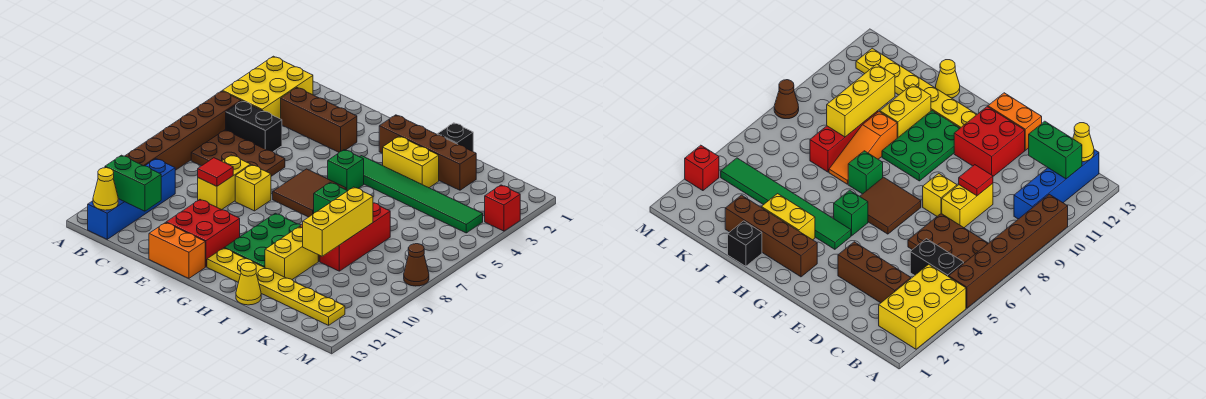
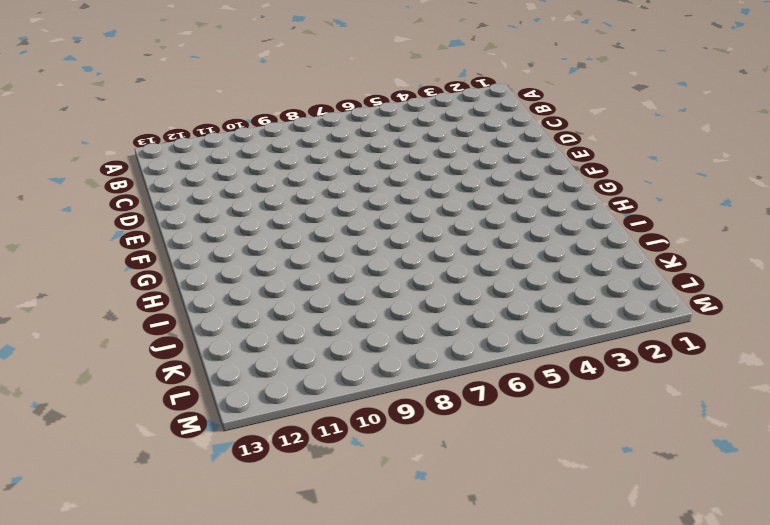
none -> yellow 2x3 brick [223,56,313,119]
none -> brown 1x6 brick [125,91,241,170]
none -> black 1x2 brick [226,101,282,152]

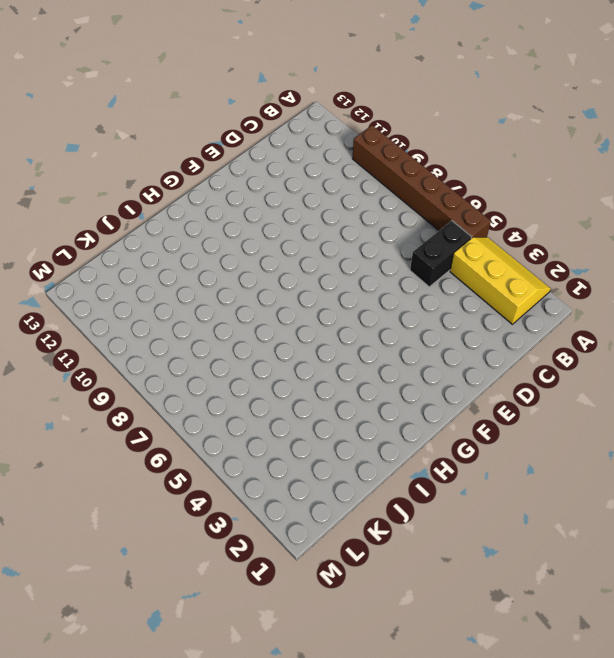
yellow 2x3 slope [450,237,551,324] -> yellow 2x3 brick [223,56,313,119]
none -> brown 2x3 plate [191,130,285,176]
none -> blue 1x4 brick [88,159,175,239]
none -> brown 1x3 brick [281,88,357,152]

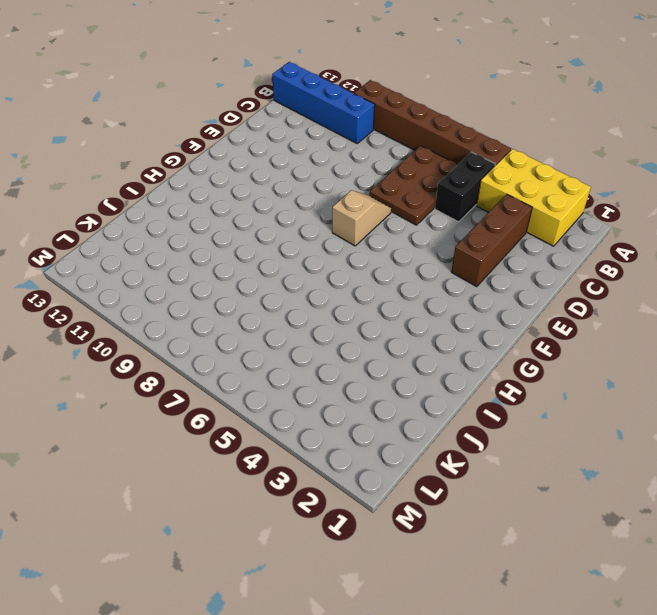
tan 1x2 slope [332,190,391,246] -> brown 2x2 tile [273,169,346,217]
none -> yellow 1x2 brick [198,155,251,210]
none -> yellow 1x1 brick [235,165,271,211]
none -> red 2x2 brick [166,200,240,267]

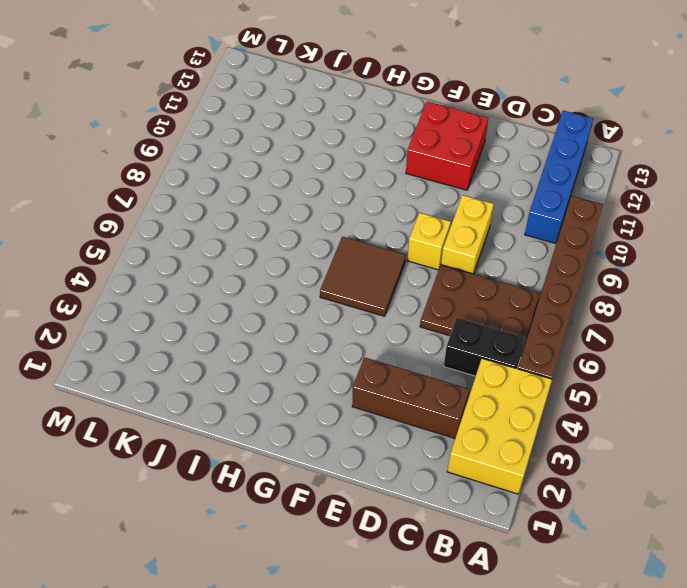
none -> orange 1x2 brick [149,223,205,278]
none -> brown 1x4 brick [379,115,476,190]
none -> green 1x6 tile [360,156,483,233]

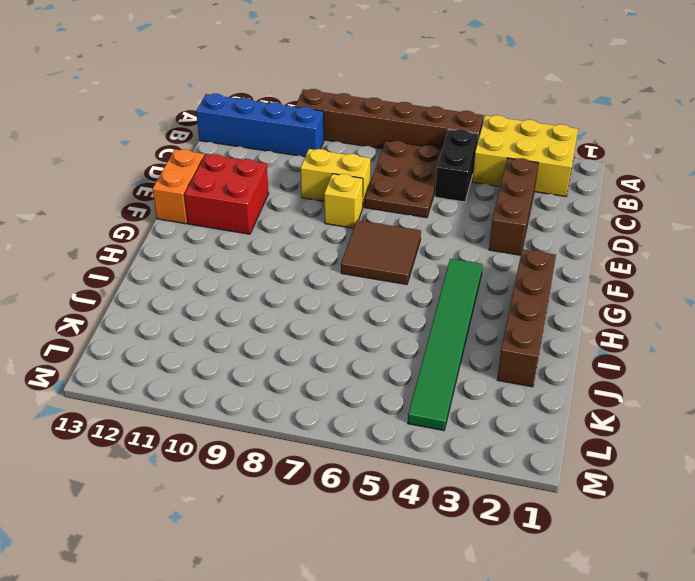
none -> green 1x1 brick [328,150,364,191]
none -> green 2x3 plate [225,213,301,268]
none -> yellow 1x6 plate [207,248,345,325]

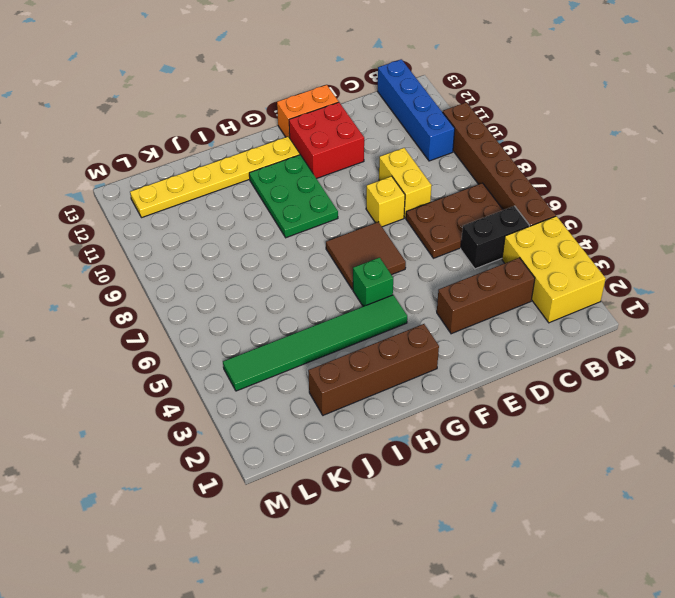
none -> yellow 1x2 brick [383,136,439,188]
none -> green 1x1 brick [314,183,347,213]
none -> black 1x1 brick [437,123,473,151]

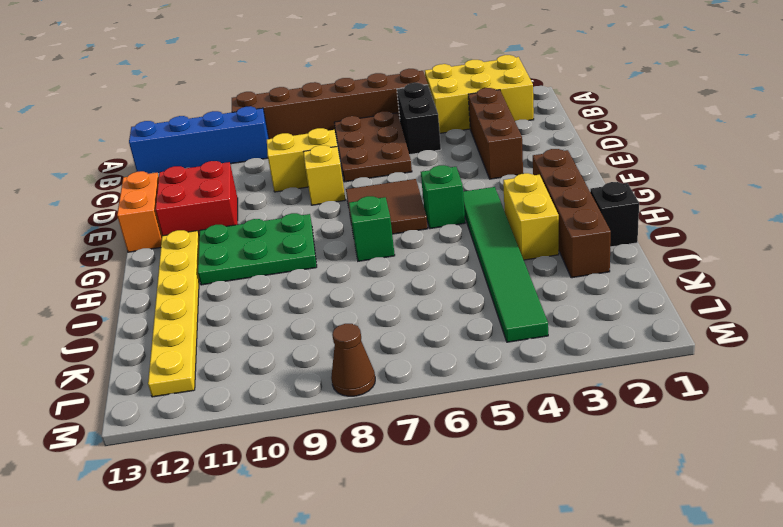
none -> orange 1x3 slope [829,111,897,184]
none -> yellow 1x2 brick [265,227,318,279]
none -> yellow 1x1 cone [236,262,261,305]

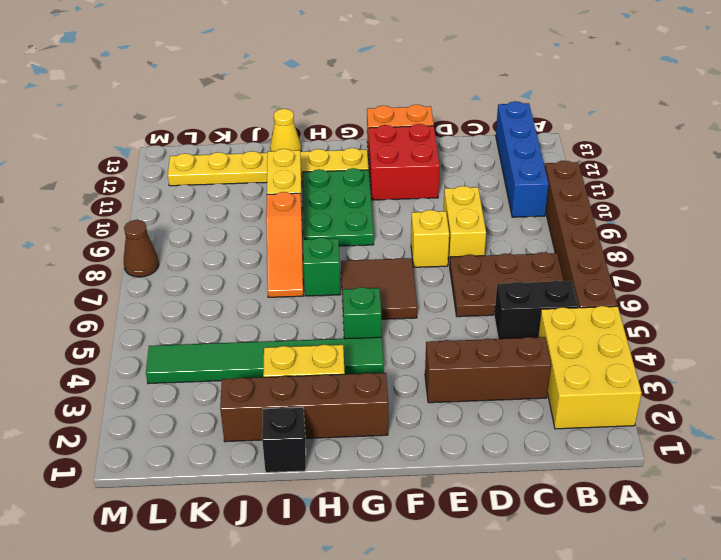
none -> red 1x3 brick [320,203,390,271]
none -> red 1x1 brick [485,185,520,231]
none -> green 1x2 brick [105,155,161,211]

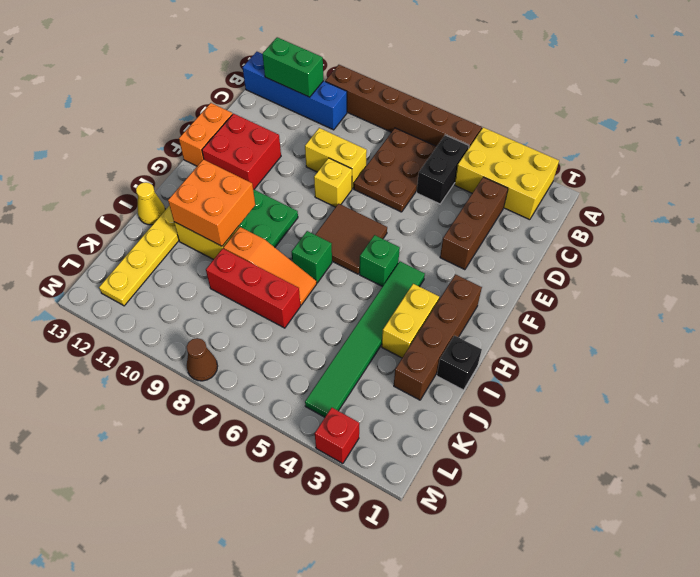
green 1x2 brick [262,37,324,97] -> green 1x2 brick turned to [105,155,161,211]
orange 2x2 brick [168,159,255,246] -> none
none -> yellow 1x1 cone [93,168,118,210]
none -> red 1x1 tile [198,158,233,186]
none -> yellow 1x3 brick [303,187,373,256]

